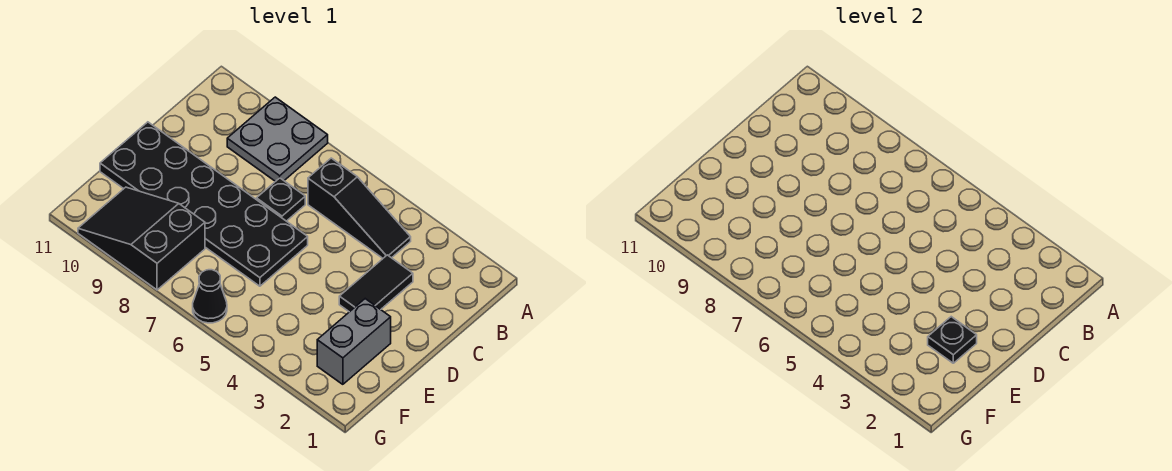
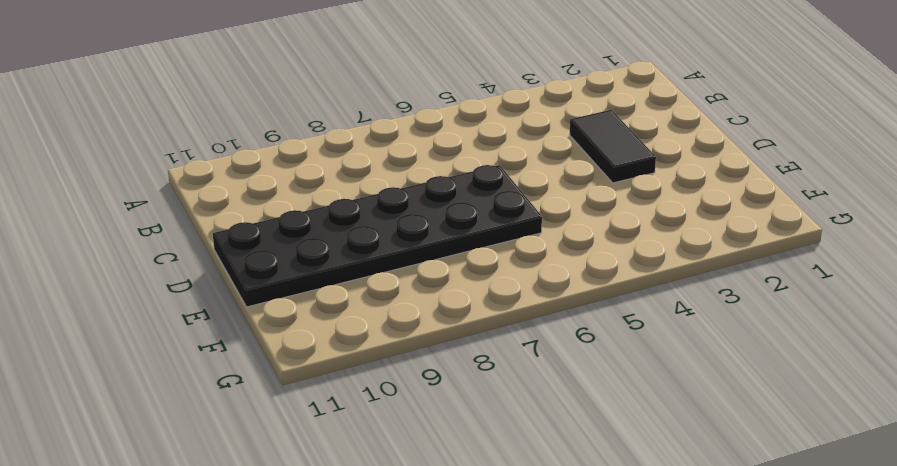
none -> grey 2x2 plate [227,97,328,182]
none -> black 1x3 slope [308,158,411,258]

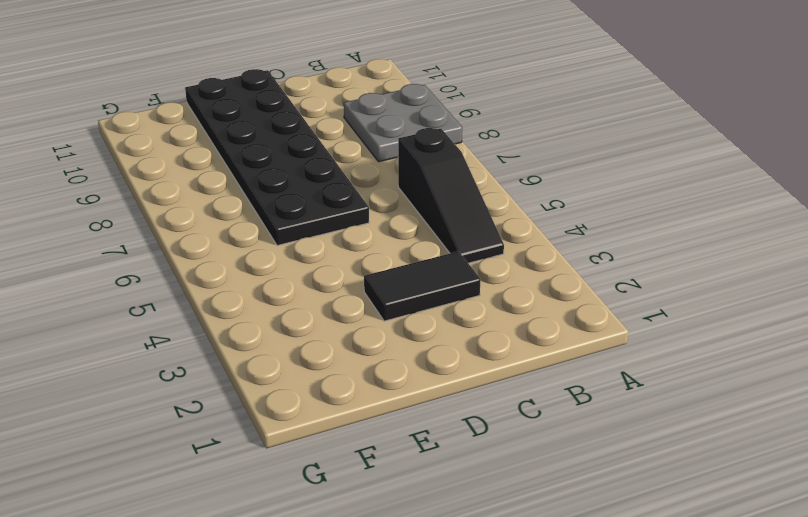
none -> black 1x1 plate [256,178,305,221]
none -> grey 1x2 brick [317,299,391,384]

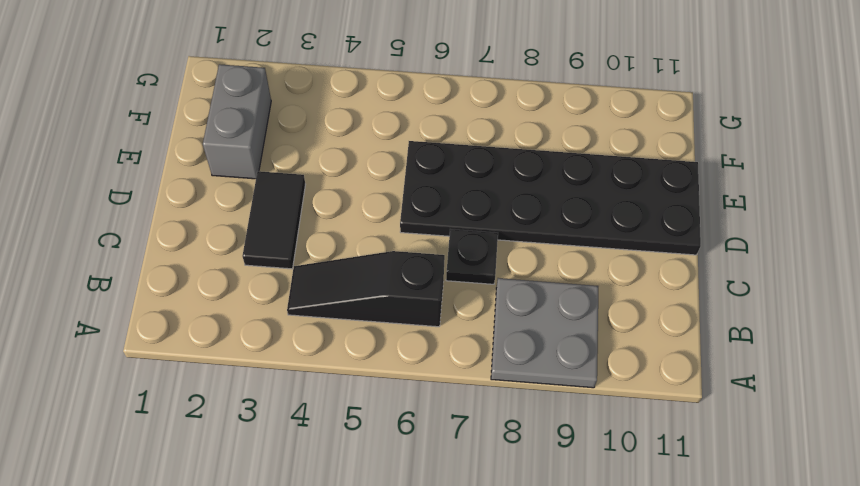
none -> black 2x3 slope [78,187,205,290]
none -> black 1x1 cone [193,270,227,323]

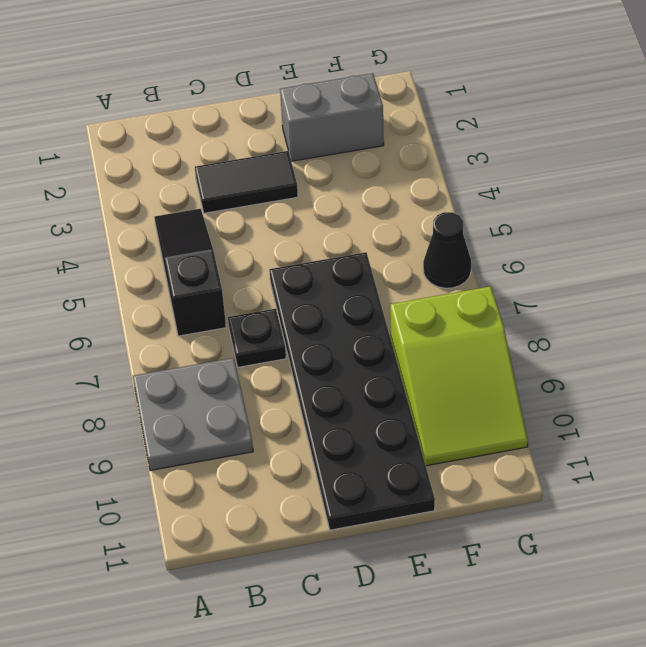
lime 2x3 slope [390,286,528,466] -> black 2x3 slope [78,187,205,290]
none -> black 1x1 plate [928,317,977,363]

